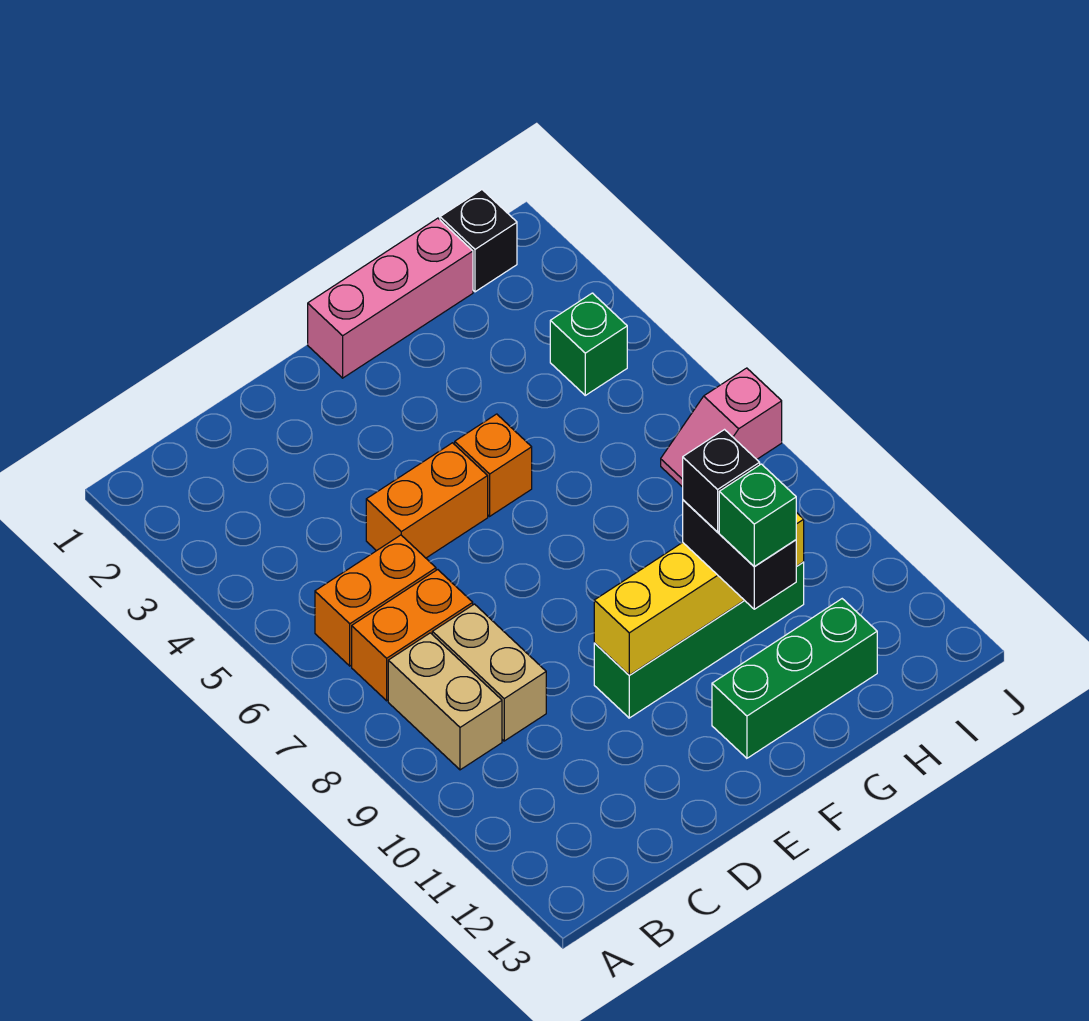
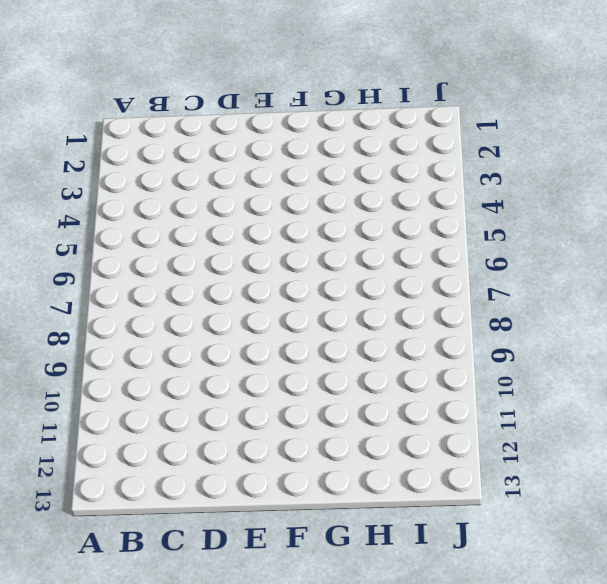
none -> orange 1x2 brick [315,535,436,666]
none -> orange 1x2 brick [352,570,473,701]
none -> tan 1x2 brick [388,633,502,770]

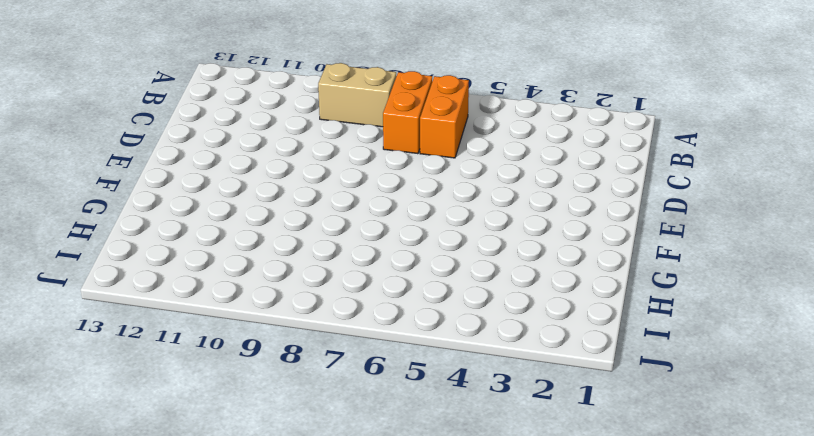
none -> tan 1x2 brick [432,604,546,741]
none -> orange 1x2 brick [366,443,488,558]
none -> green 1x4 brick [594,562,804,718]

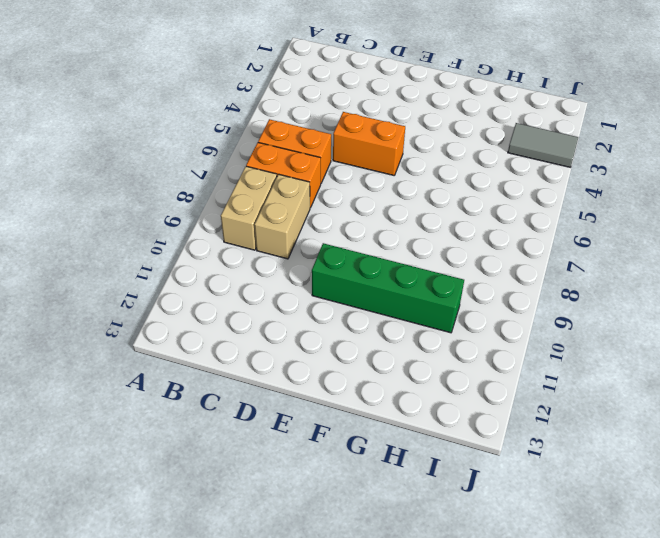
grey 1x2 tile [508,123,578,167] -> none
none -> pink 1x3 brick [308,218,473,378]
none -> orange 1x1 brick [455,414,532,516]
none -> green 1x3 brick [712,599,877,758]

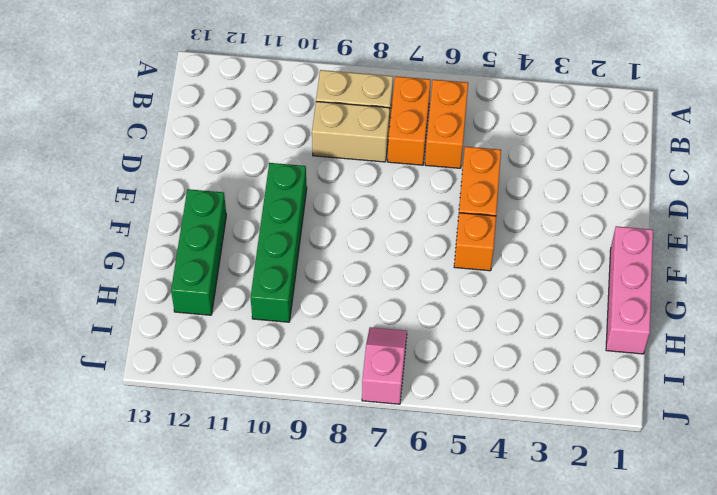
none -> black 1x1 brick [440,190,517,292]
none -> green 1x1 brick [550,293,627,395]
none -> yellow 1x4 brick [594,512,804,675]

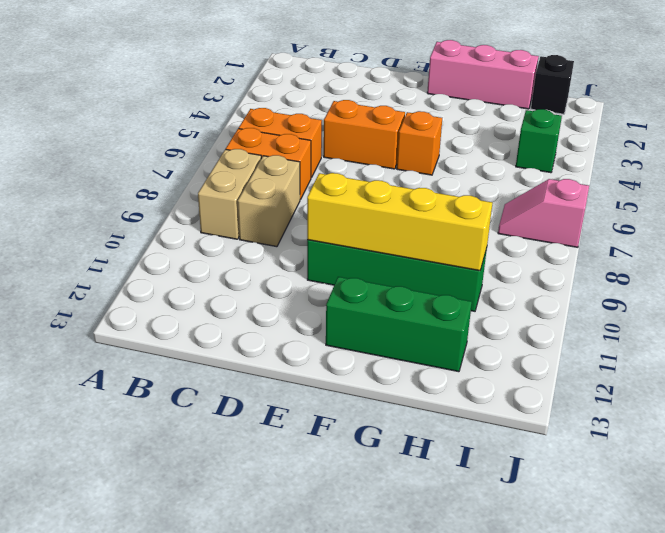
none -> black 1x2 brick [683,500,796,609]
none -> black 1x1 brick [683,430,760,532]
none -> green 1x1 brick [719,464,796,567]

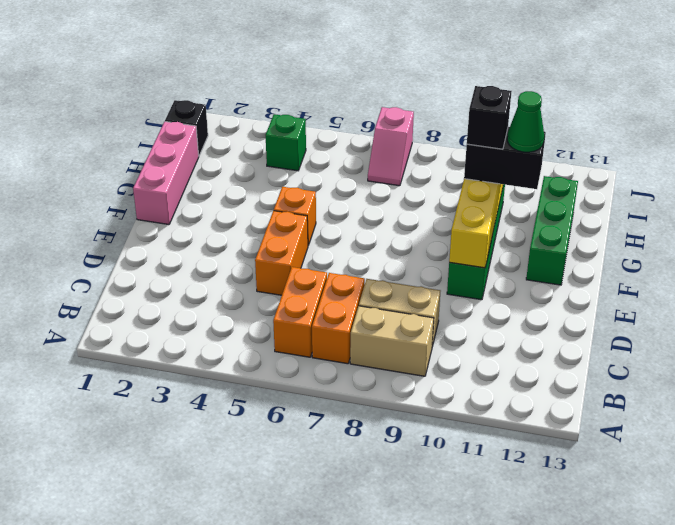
green 1x1 cone [507,91,544,152] -> green 1x1 brick [719,464,796,567]

